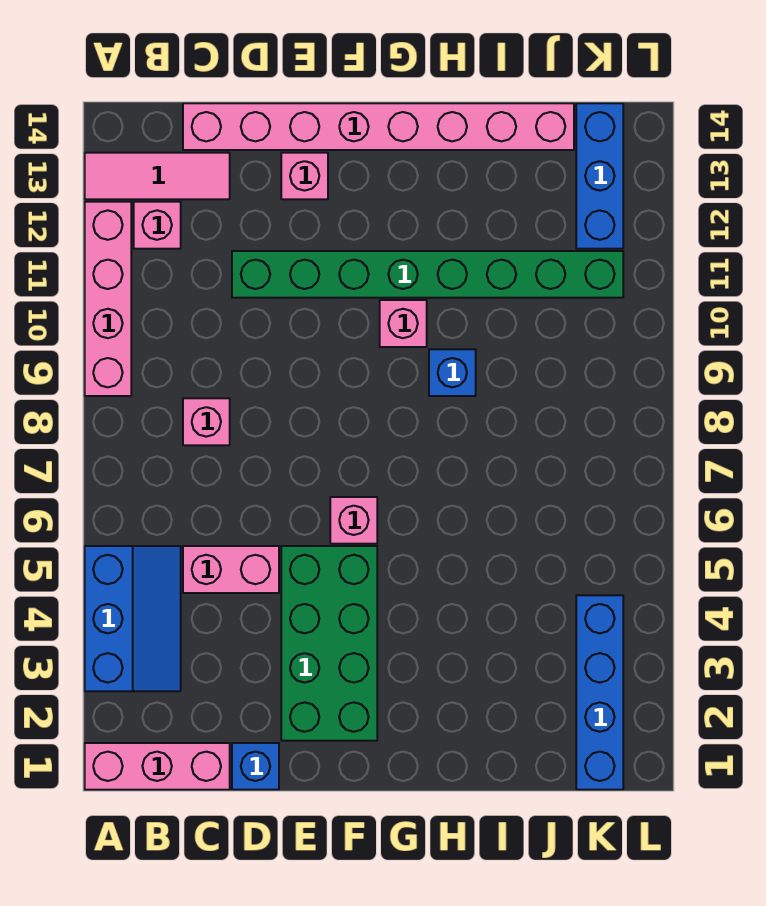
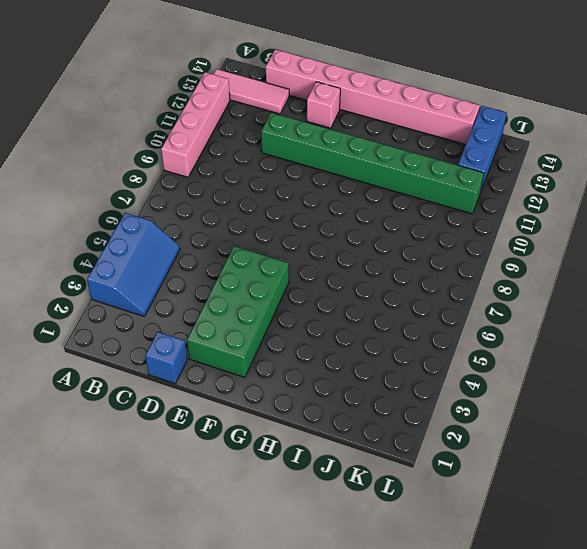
none -> pink 1x3 brick [85,743,230,790]
none -> pink 1x1 brick [134,202,181,249]
none -> pink 1x2 brick [183,546,279,593]

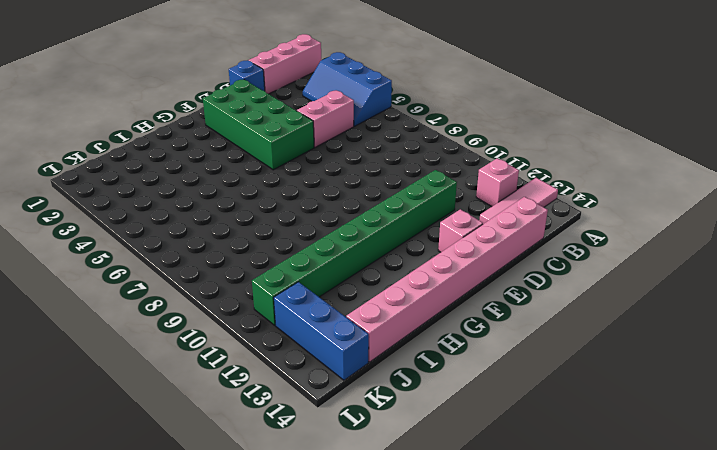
none -> pink 1x4 brick [85,202,131,396]
none -> pink 1x1 brick [183,398,230,445]
none -> pink 1x1 brick [330,497,377,544]

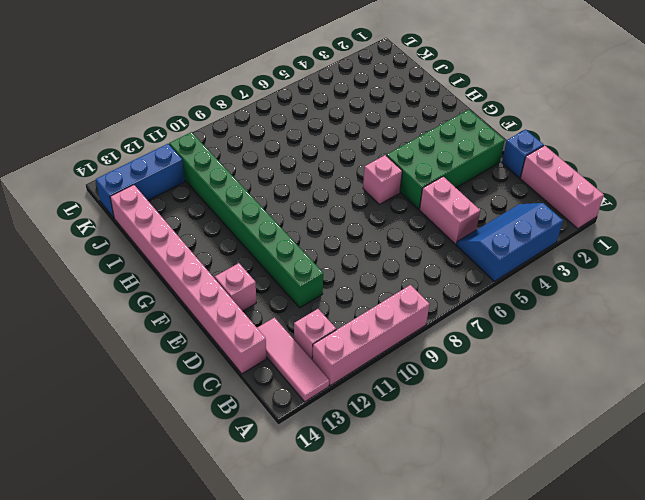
none -> pink 1x1 brick [183,398,230,445]
none -> pink 1x1 brick [380,300,427,347]
none -> blue 1x1 brick [429,349,476,396]

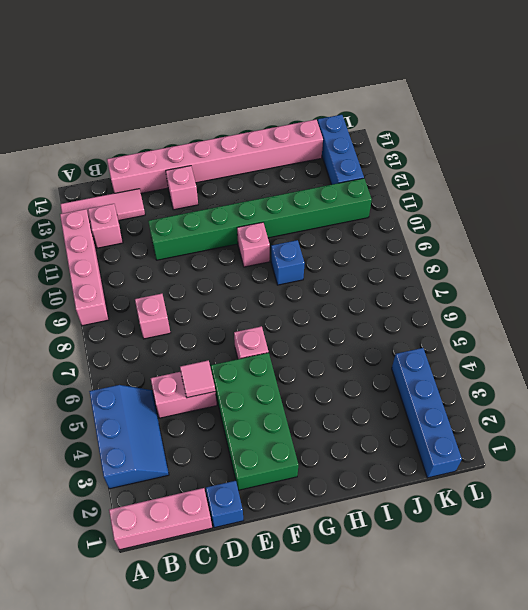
pink 1x1 tile [180,360,215,398] -> none

